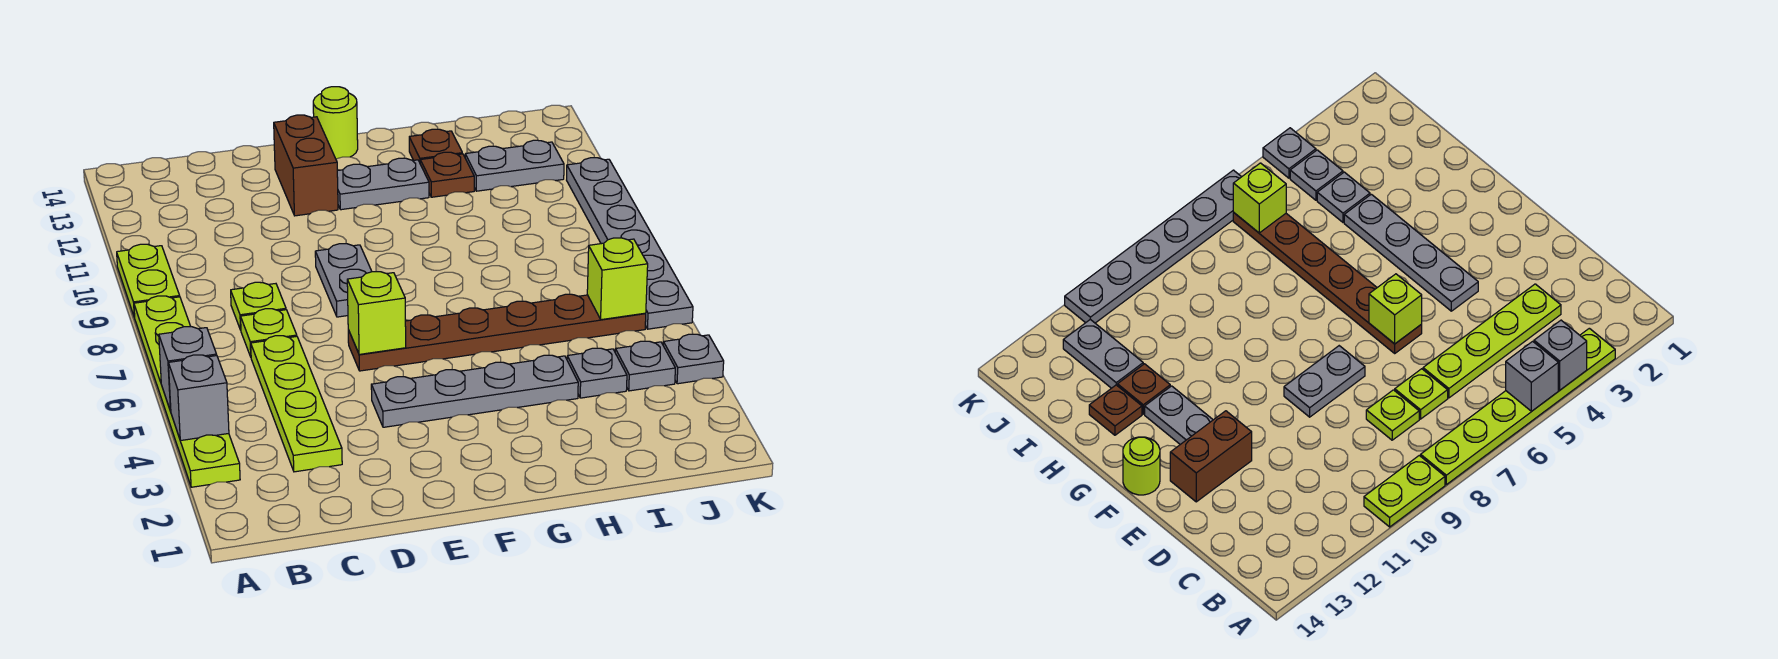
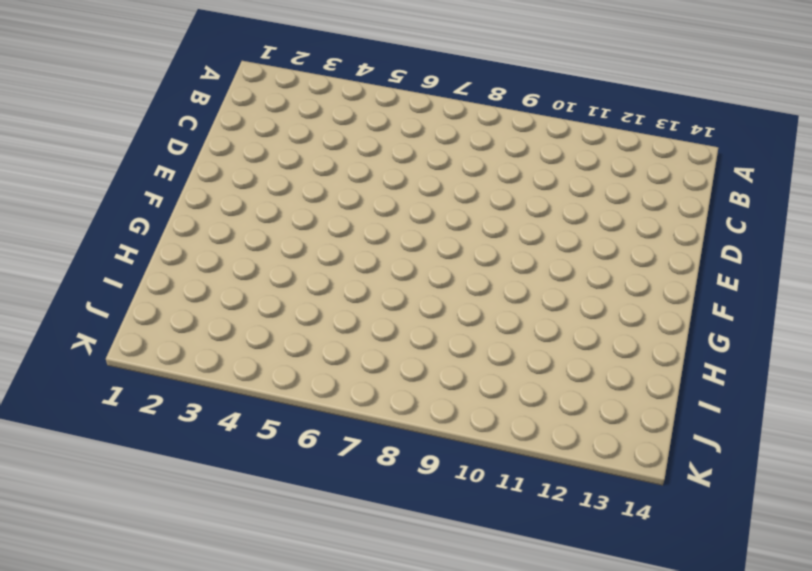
none -> lime 1x6 plate [134,296,240,487]
none -> lime 1x2 plate [117,244,180,318]
none -> lime 1x4 plate [251,336,342,472]

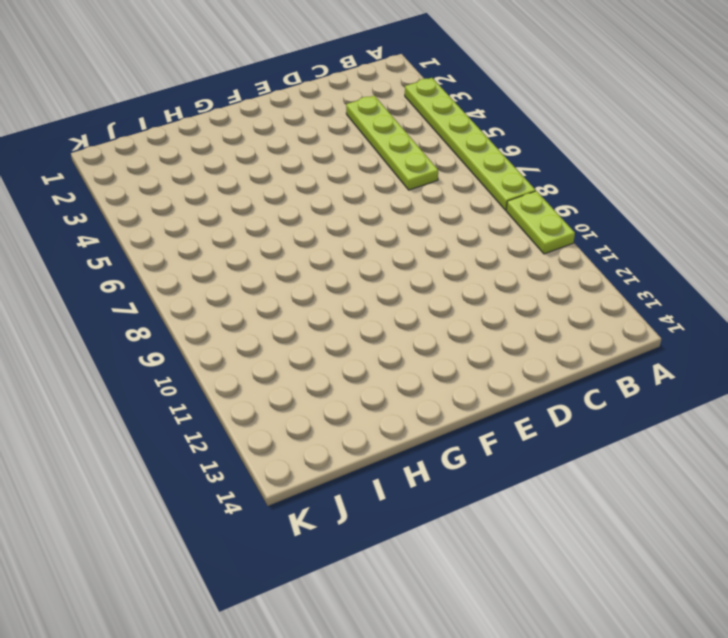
none -> lime 1x1 plate [241,309,297,357]
none -> lime 1x1 plate [231,282,286,330]
none -> grey 1x4 plate [371,355,578,427]

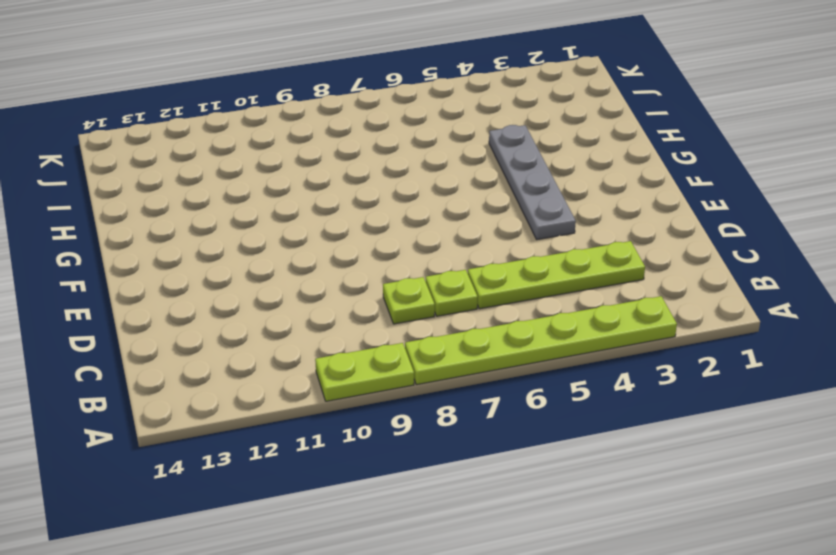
none -> brown 1x6 plate [348,294,646,371]
none -> grey 1x2 plate [315,244,372,317]
none -> brown 1x2 brick [274,115,338,216]

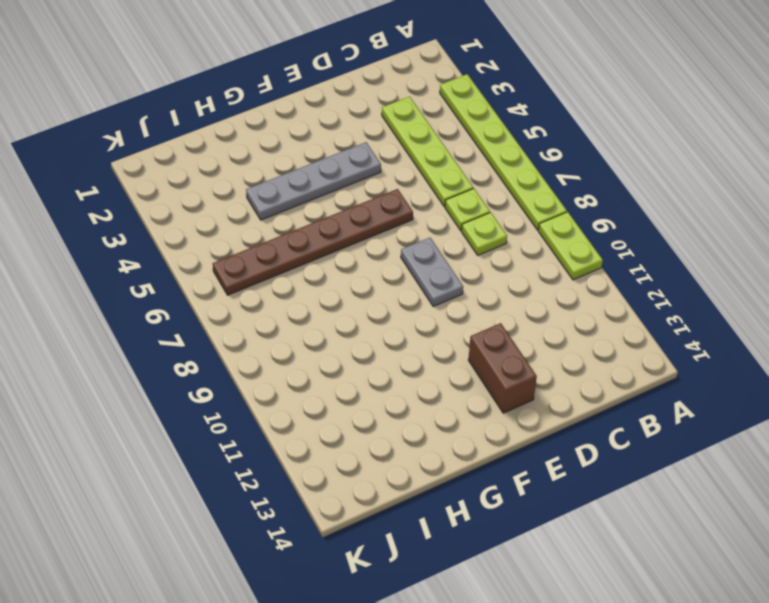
none -> grey 1x2 plate [337,158,429,210]
none -> lime 1x1 round brick [313,87,358,159]
none -> brown 1x1 plate [420,152,474,197]

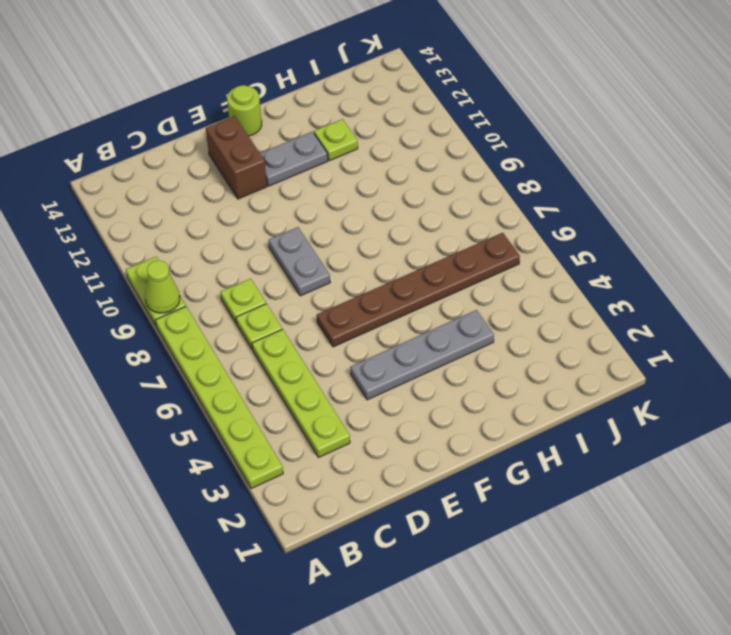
lime 1x1 cone [145,260,180,313] -> none
lime 1x1 plate [314,119,358,161] -> brown 1x1 plate [420,152,474,197]
none -> brown 1x1 plate [409,129,462,162]
none -> grey 1x1 plate [567,348,627,398]
none -> grey 1x2 plate [465,140,564,191]

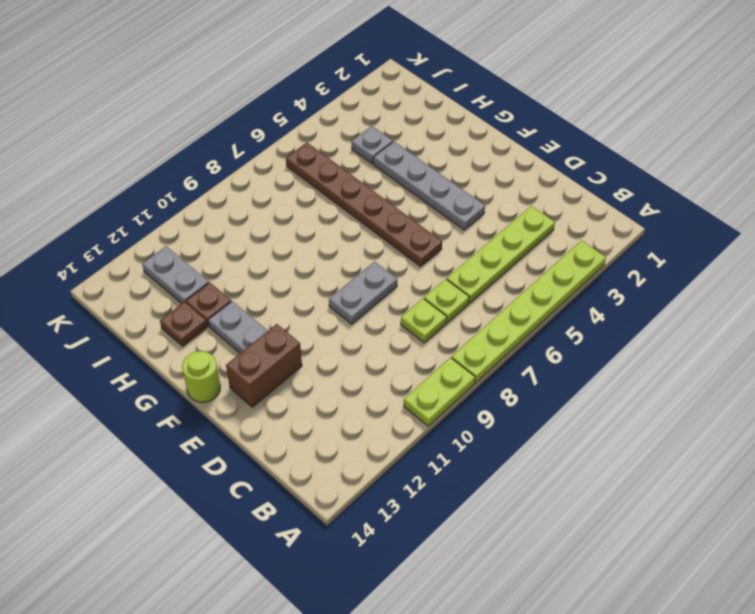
none -> grey 1x1 plate [615,341,675,391]
none -> grey 1x1 plate [663,334,724,384]
none -> grey 1x6 plate [567,158,693,329]

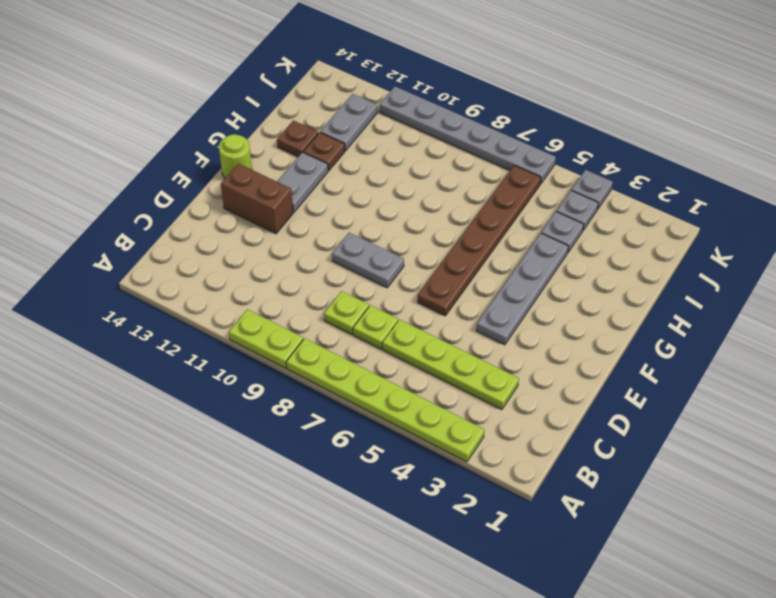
none -> grey 1x1 brick [168,355,229,441]
none -> grey 1x1 brick [159,327,217,411]
none -> lime 1x1 brick [347,272,406,354]

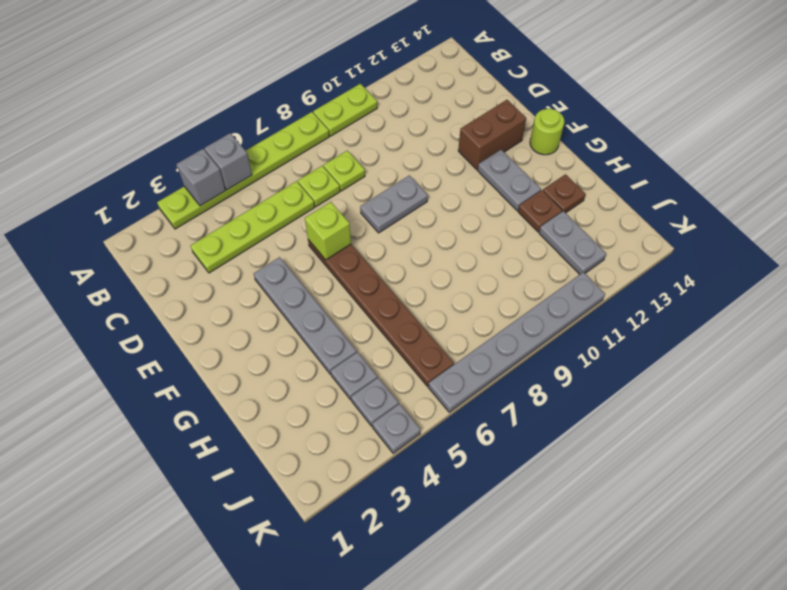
none -> lime 1x1 brick [587,238,648,320]

